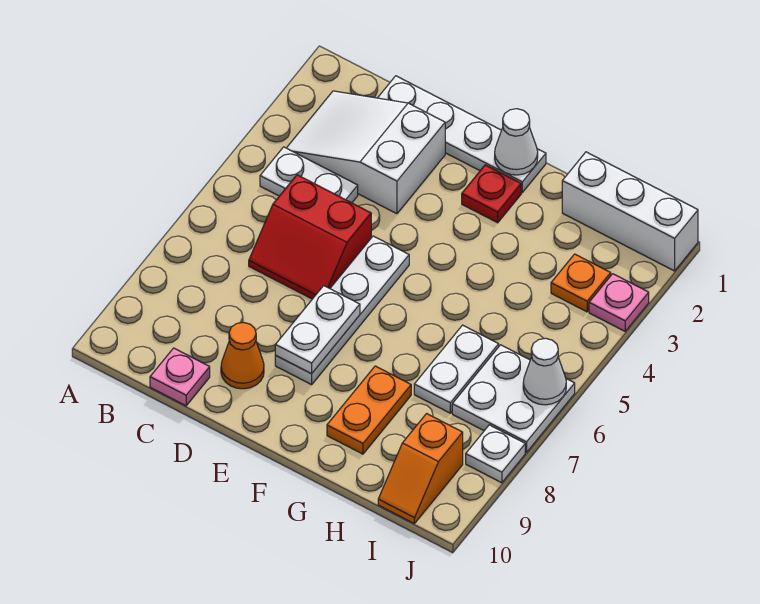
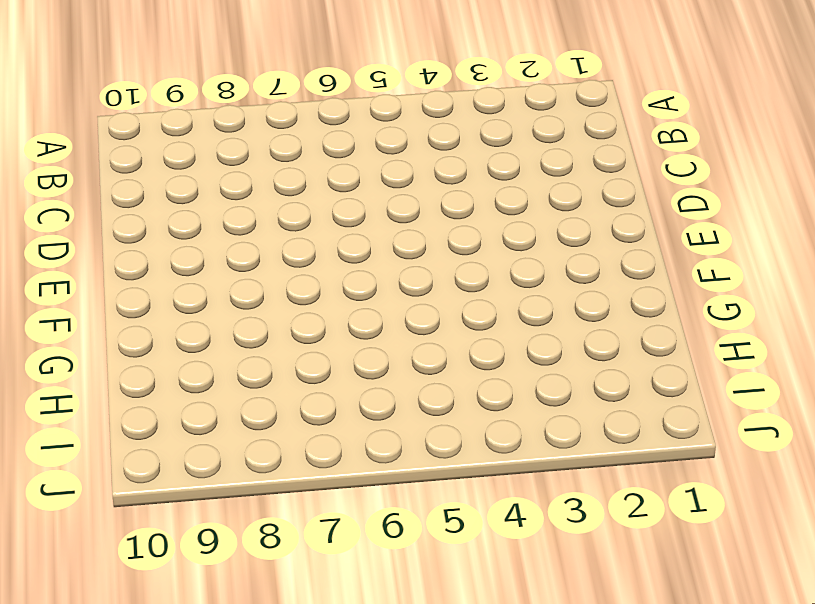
none -> white 2x3 slope [287,91,445,214]
none -> white 1x2 plate [260,147,358,203]
none -> white 1x4 plate [378,76,546,192]

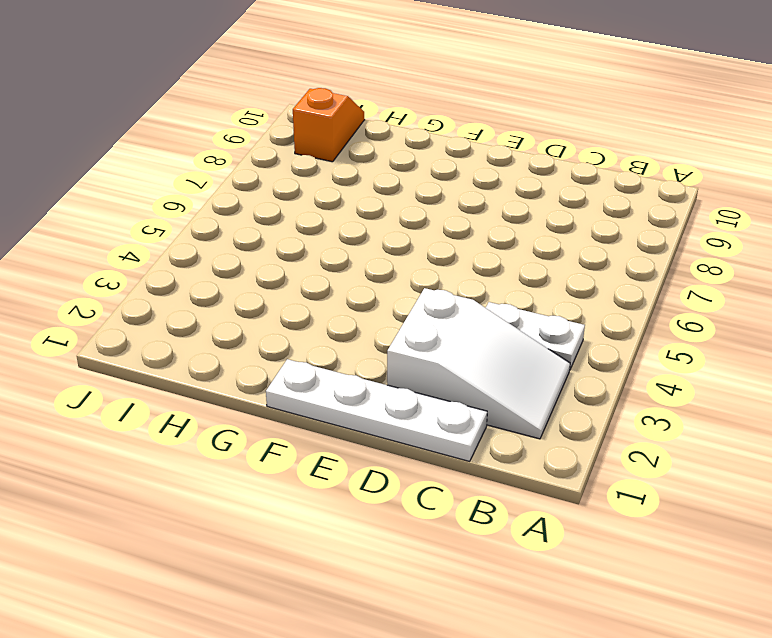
none -> red 2x2 slope [249,175,371,299]
none -> pink 1x1 plate [150,348,210,406]
none -> orange 1x1 cone [221,322,264,389]

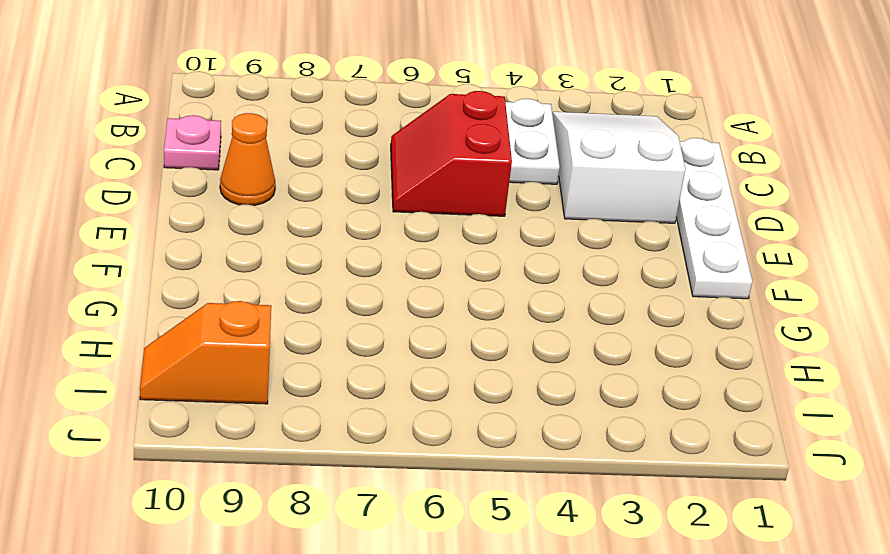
none -> white 1x4 plate [275,236,409,385]
none -> red 1x1 plate [462,165,521,223]
none -> orange 1x2 plate [327,366,411,454]

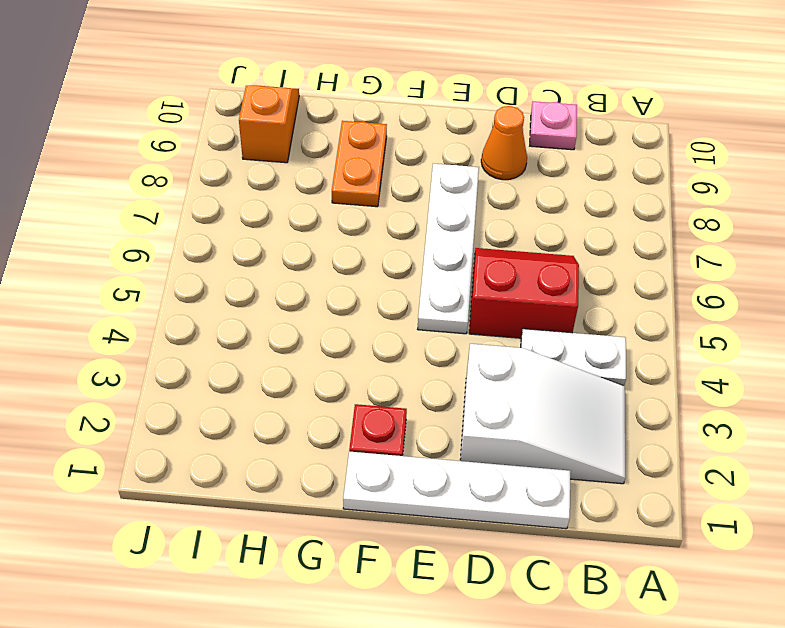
none -> white 1x3 brick [562,152,698,271]
none -> white 1x2 plate [414,325,499,413]
none -> orange 1x1 plate [551,254,611,312]

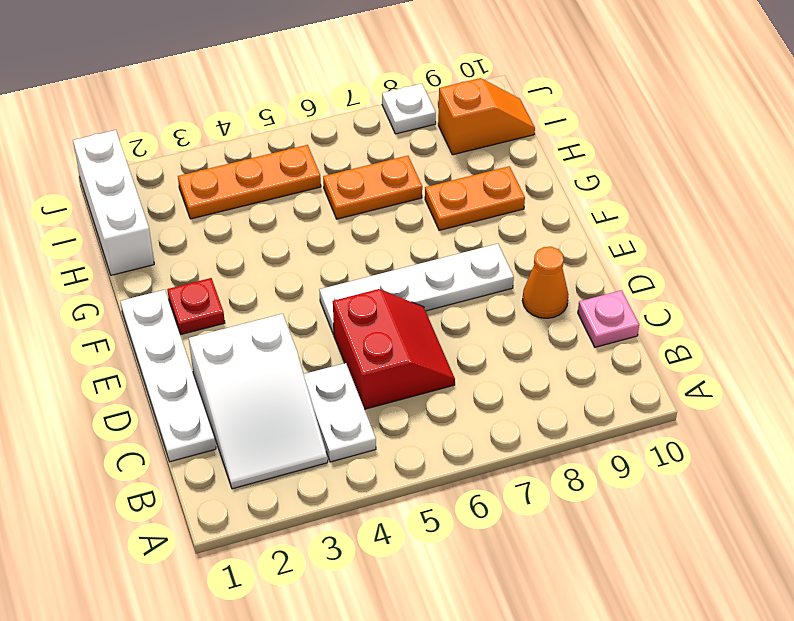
orange 1x2 plate [323,156,422,219] -> white 1x2 plate [414,325,499,413]
orange 1x3 plate [178,145,321,219] -> orange 1x1 plate [551,254,611,312]
none -> white 2x2 plate [452,345,575,452]
none -> pink 1x1 plate [589,274,649,331]
none -> white 1x2 plate [275,286,360,374]

